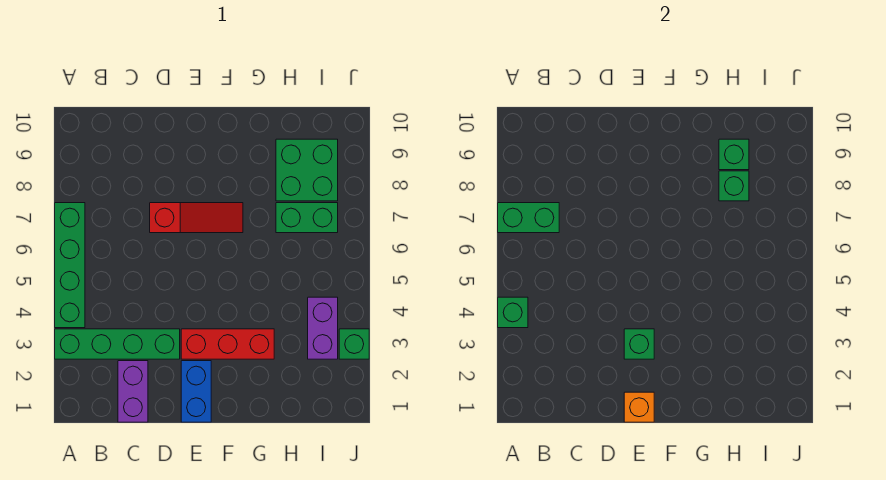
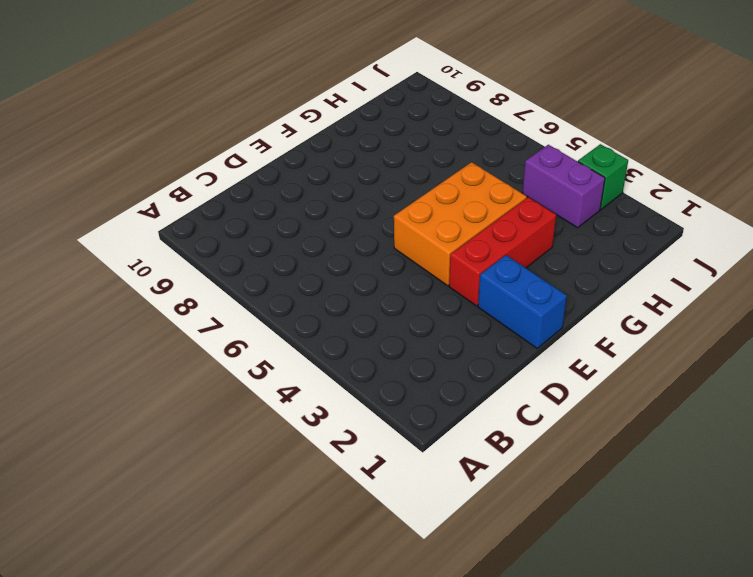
orange 2x3 brick [394,162,527,286] -> none
none -> green 1x4 brick [55,329,180,359]
none -> green 1x4 brick [55,203,85,328]
none -> purple 1x2 brick [118,361,148,422]

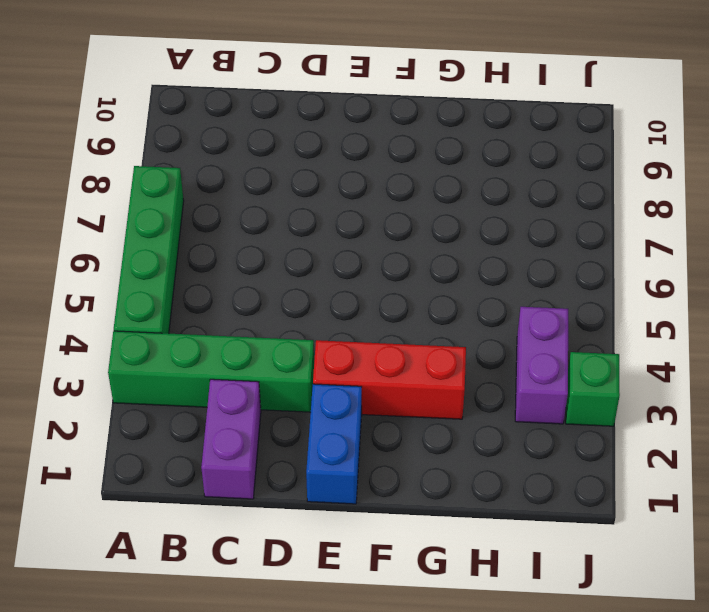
none -> red 1x3 slope [150,203,243,233]
none -> green 1x2 brick [276,203,338,233]
none -> green 2x2 brick [276,139,338,201]

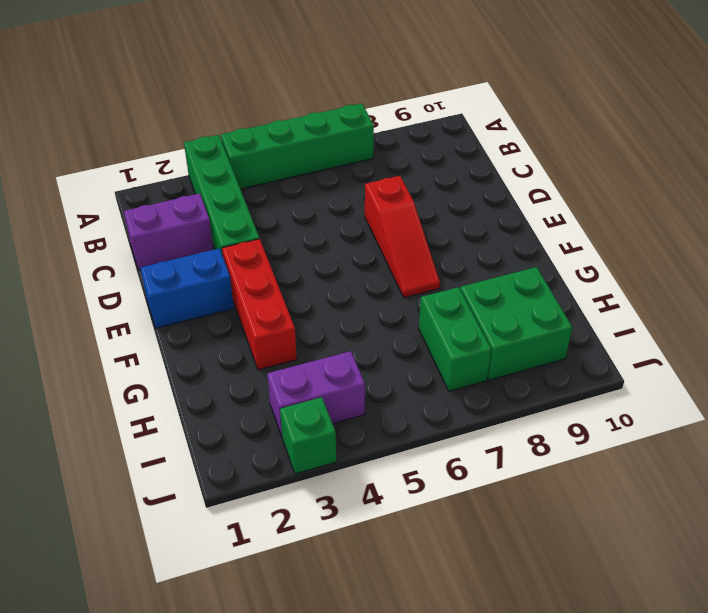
none -> green 1x1 brick [498,297,528,328]
none -> green 1x2 brick [498,203,559,233]
none -> orange 1x1 brick [624,392,654,422]

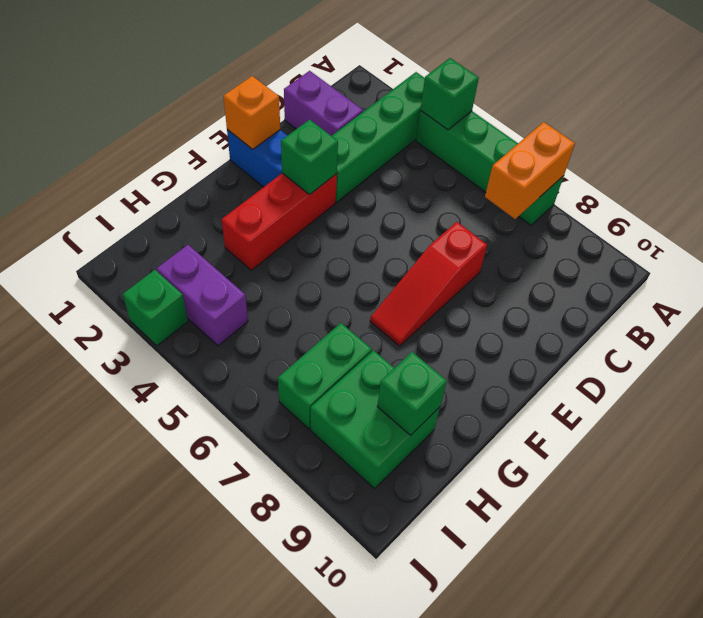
orange 1x2 brick [485,122,575,219] -> green 1x2 brick [498,203,559,233]
none -> green 1x1 brick [719,171,749,201]

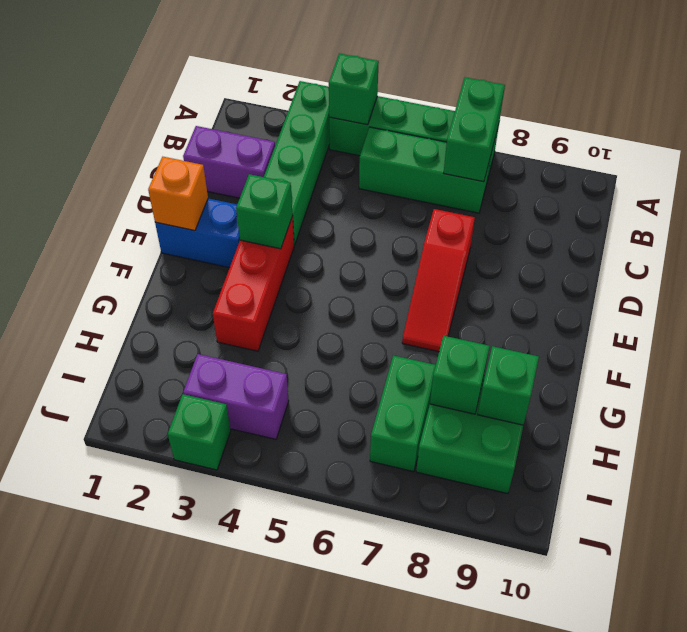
green 1x3 brick [359,127,491,213] -> none

